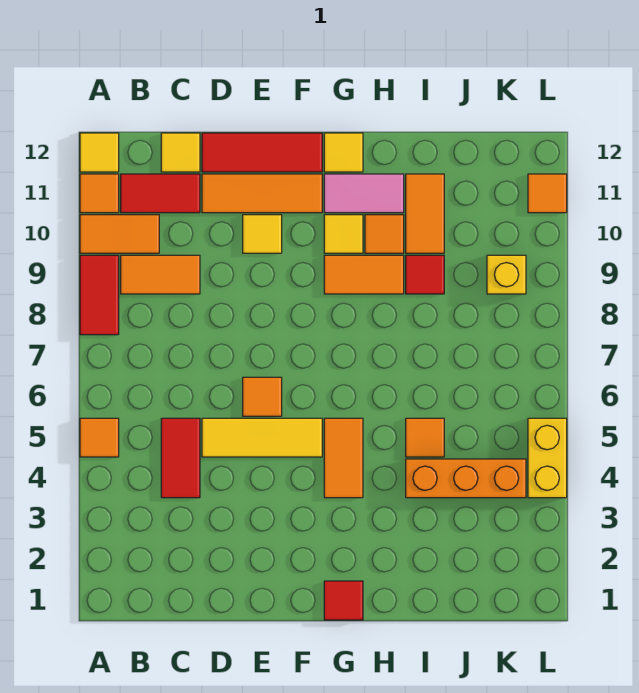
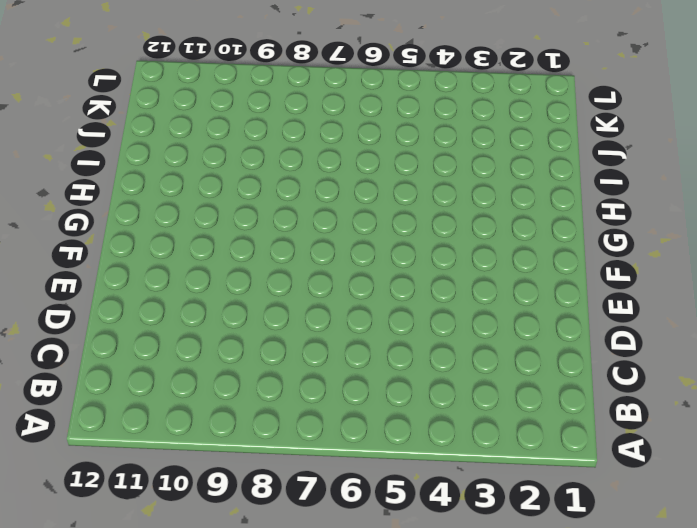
none -> orange 1x1 tile [80,418,119,457]
none -> red 1x2 tile [80,255,119,335]
none -> orange 1x2 tile [80,215,159,253]

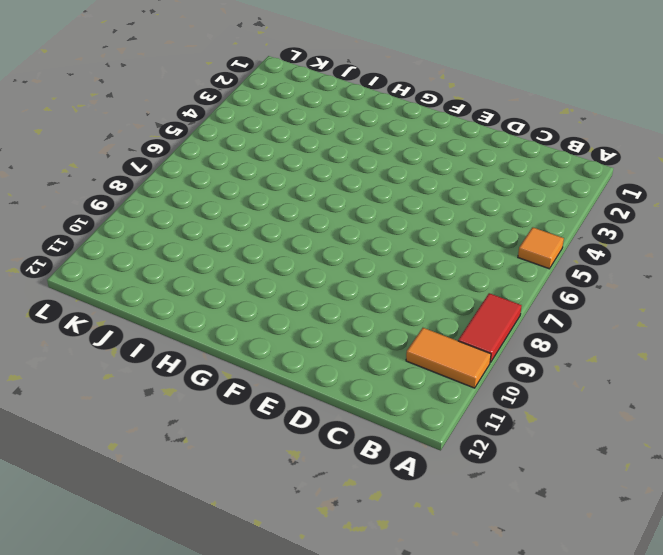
none -> orange 1x1 tile [80,174,119,213]
none -> yellow 1x1 tile [80,133,119,172]
none -> orange 1x2 tile [121,255,200,294]

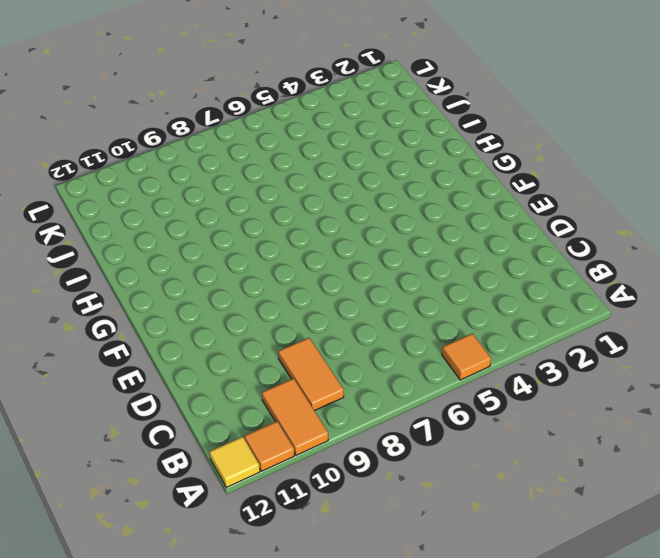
none -> red 1x2 tile [80,255,119,335]
none -> red 1x2 tile [121,174,200,213]
none -> red 1x2 tile [161,418,200,498]

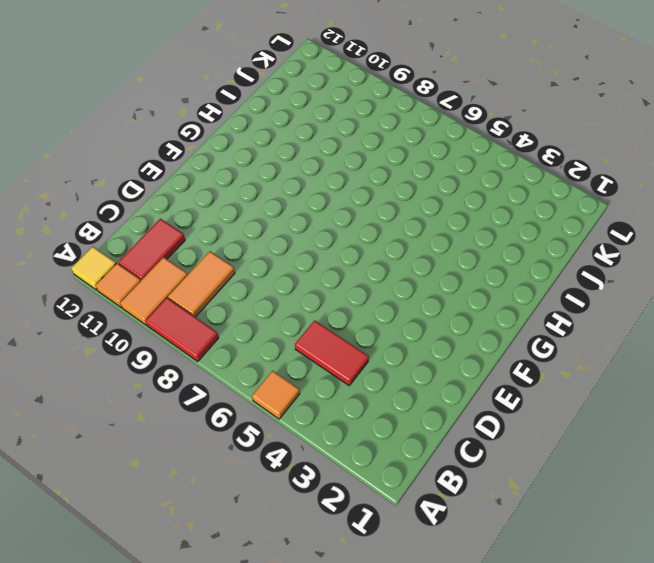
none -> yellow 1x1 tile [161,133,200,172]
none -> yellow 1x3 tile [202,418,322,457]
none -> orange 1x3 tile [202,174,322,213]

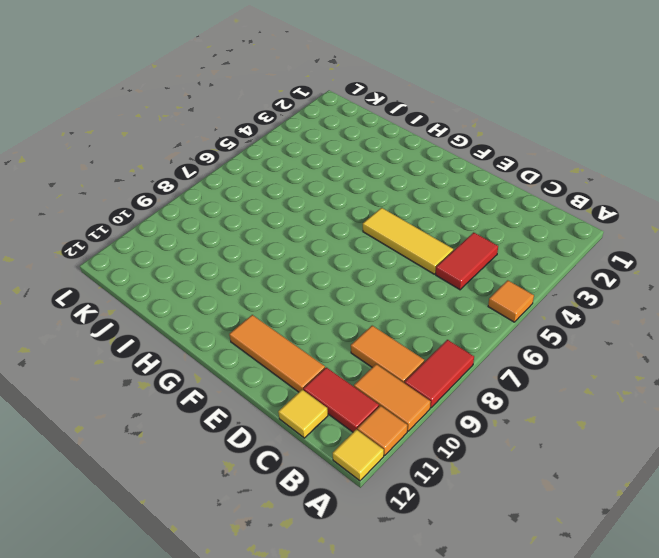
none -> red 1x3 tile [202,133,322,172]
none -> orange 1x1 tile [243,377,282,416]
none -> yellow 1x1 tile [243,215,282,253]

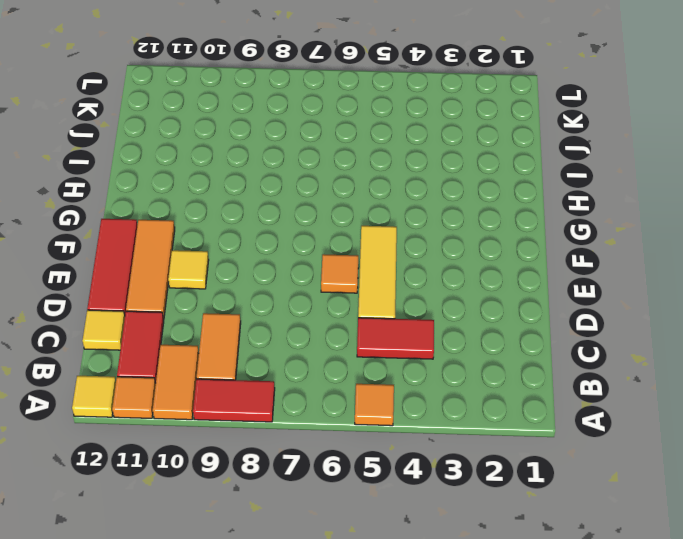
none -> red 1x1 tile [324,581,363,620]
none -> orange 1x2 tile [324,418,363,498]
none -> orange 1x2 tile [324,255,404,294]

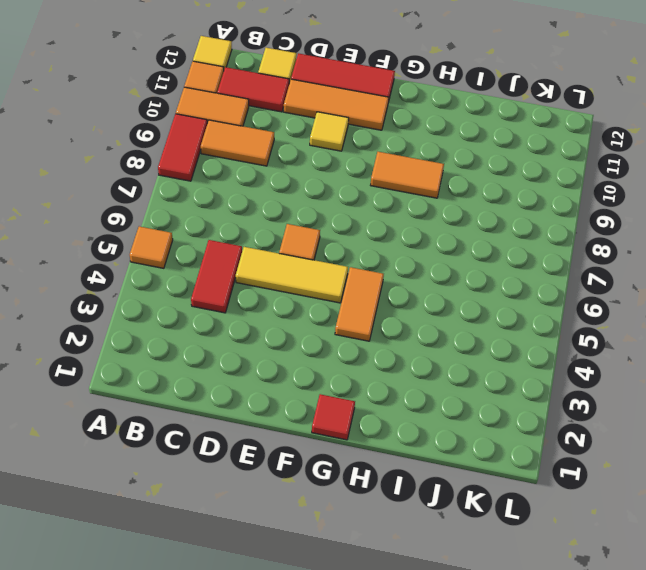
none -> yellow 1x1 tile [324,215,363,253]
none -> pink 1x2 tile [324,174,404,213]
none -> yellow 1x1 tile [324,133,363,172]

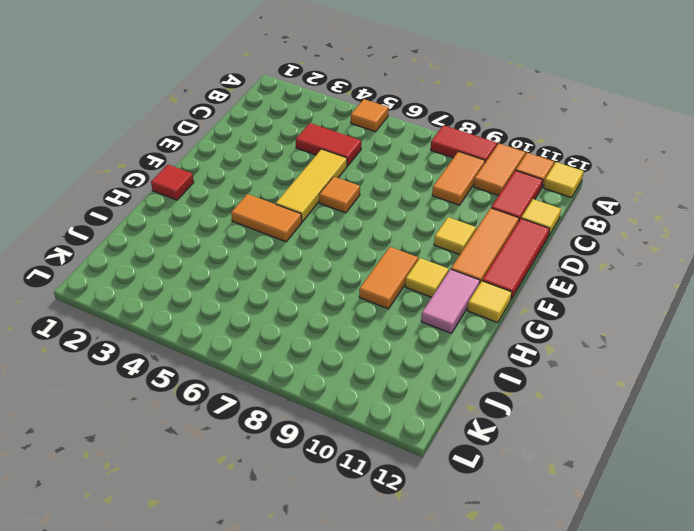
none -> orange 1x1 tile [365,215,404,253]
none -> orange 1x3 brick [406,459,526,498]
none -> orange 1x1 tile [406,418,444,457]

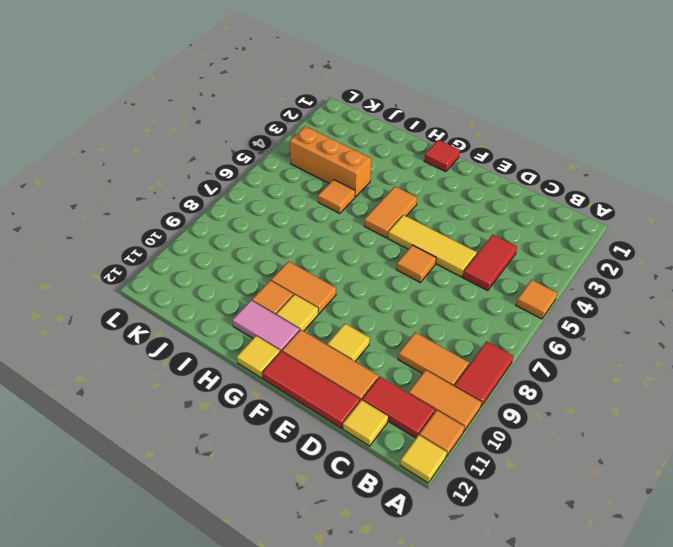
none -> red 1x1 tile [406,255,444,294]
none -> orange 1x2 tile [406,174,444,253]
none -> yellow 1x1 brick [487,255,526,294]

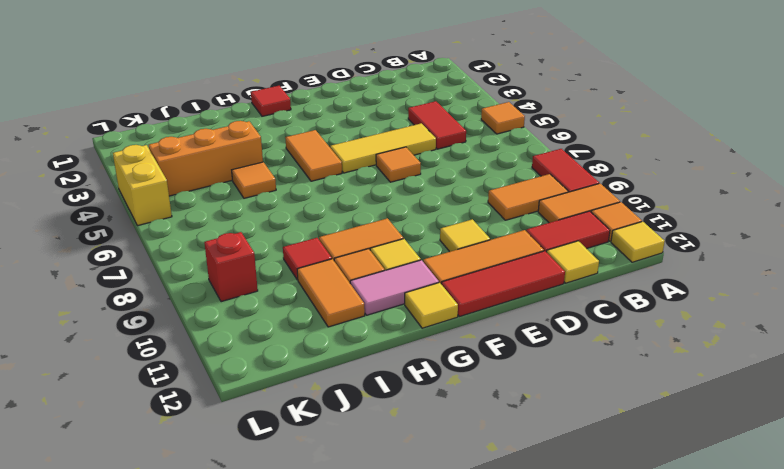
red 1x1 brick [204,232,258,302] -> yellow 1x1 brick [487,255,526,294]
none -> orange 1x1 tile [528,174,567,213]

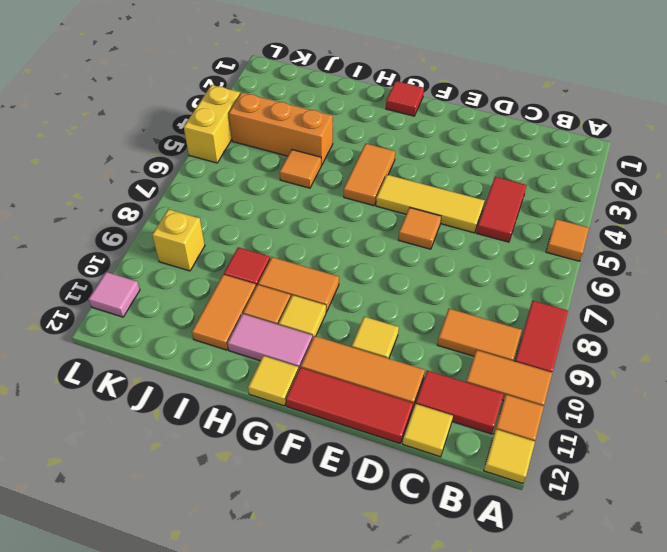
pink 1x1 tile [89,272,140,317] -> orange 1x1 tile [528,174,567,213]

